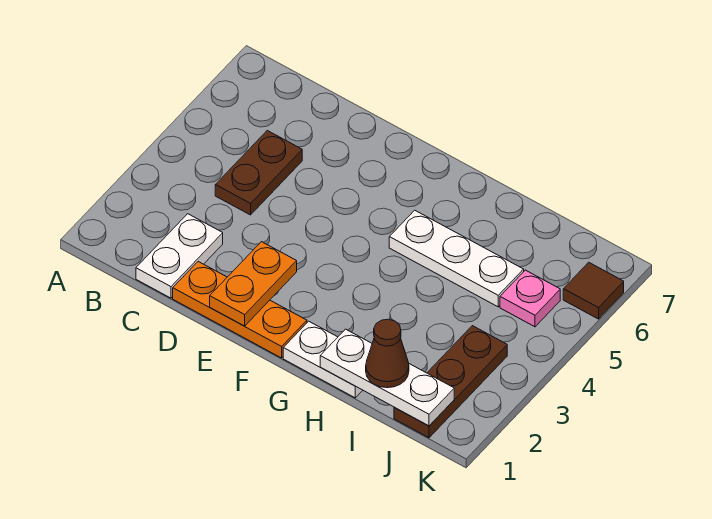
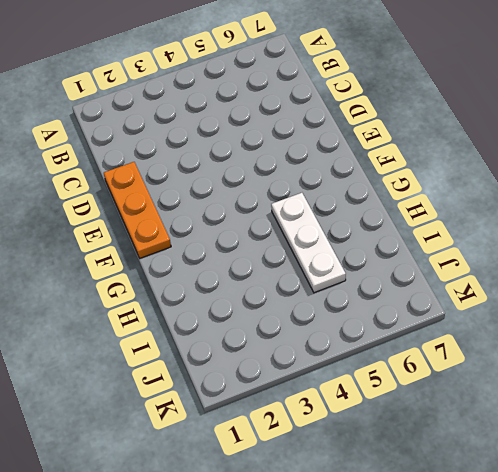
none -> white 1x2 plate [136,214,223,298]
none -> brown 1x2 plate [215,131,302,215]

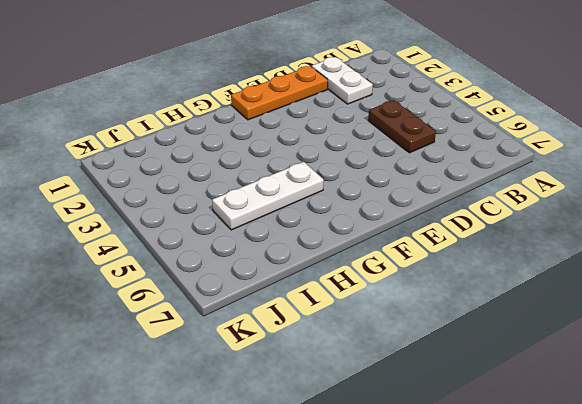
none -> white 1x2 plate [283,321,363,398]
none -> brown 1x3 plate [394,326,507,438]

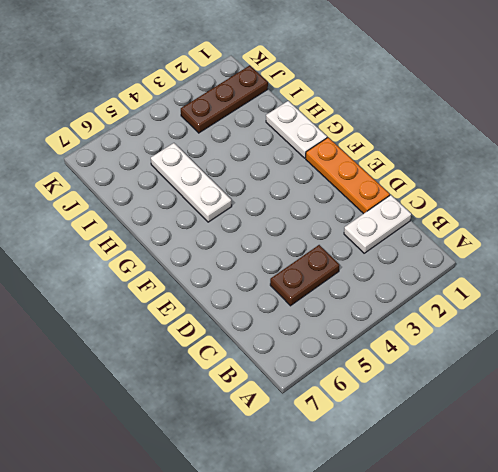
none -> pink 1x1 plate [500,270,560,327]
none -> brown 1x1 tile [563,262,624,319]

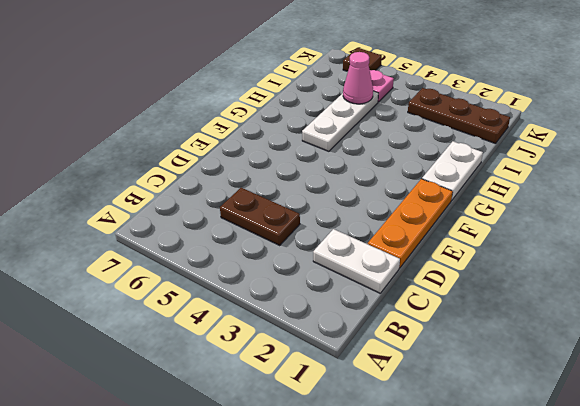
pink 1x1 cone [343,52,373,104] -> none
none -> orange 1x2 plate [210,242,297,326]
none -> white 1x3 plate [320,329,454,426]

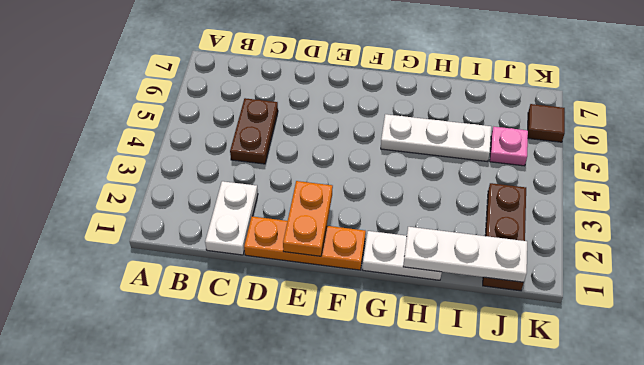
none -> brown 1x1 cone [366,319,409,388]

